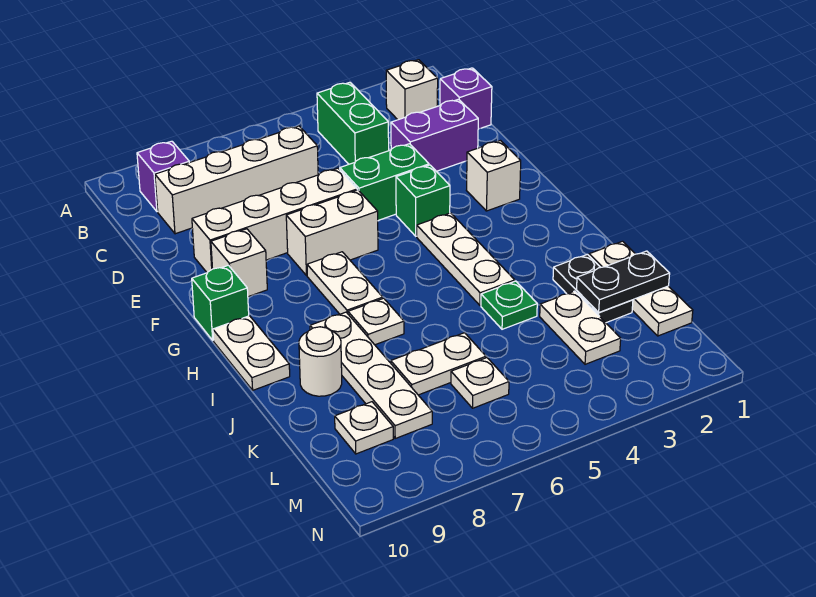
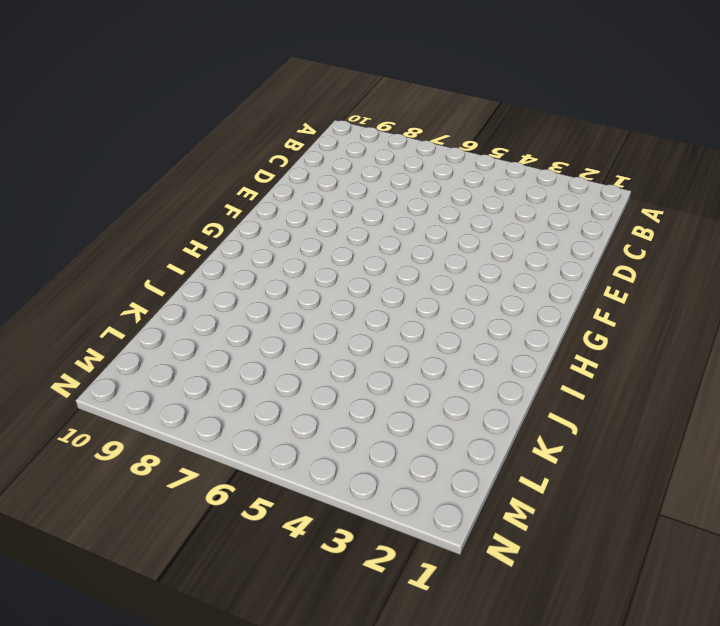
none -> white 1x1 brick [386,60,438,120]
none -> green 1x2 brick [317,82,389,164]
none -> purple 1x1 brick [137,141,189,212]

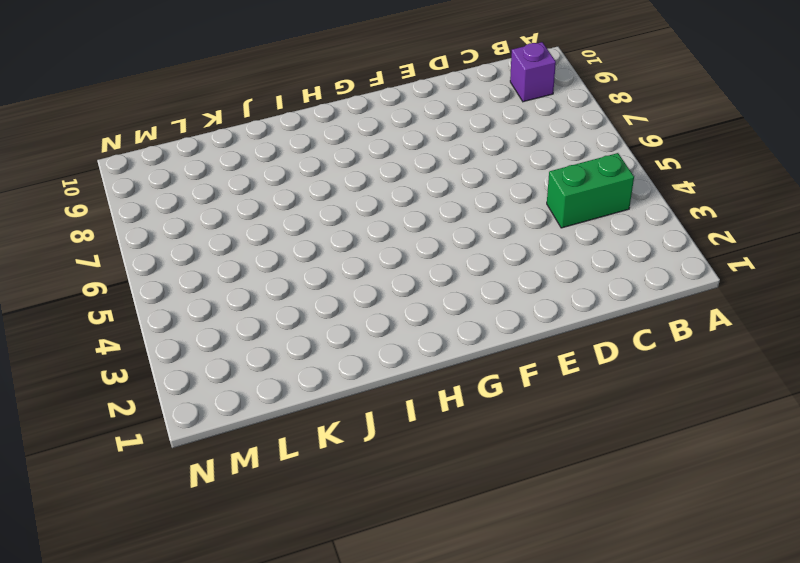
none -> white 1x1 brick [386,60,438,120]
none -> purple 1x1 brick [440,68,492,129]
none -> white 1x4 brick [155,126,318,234]

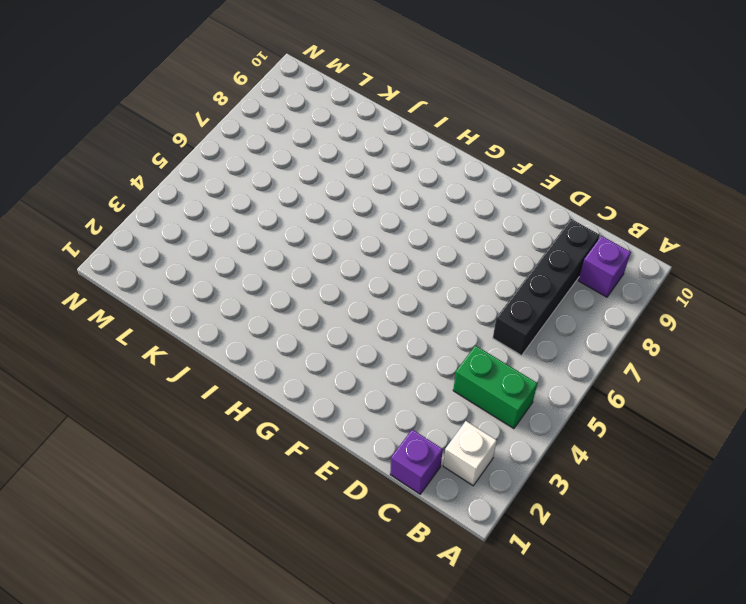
black 1x4 brick [493,219,600,355] -> white 1x4 brick [155,126,318,234]
none -> purple 1x2 brick [391,99,478,171]
none -> green 1x2 brick [340,144,429,220]
none -> white 1x4 brick [192,168,357,273]

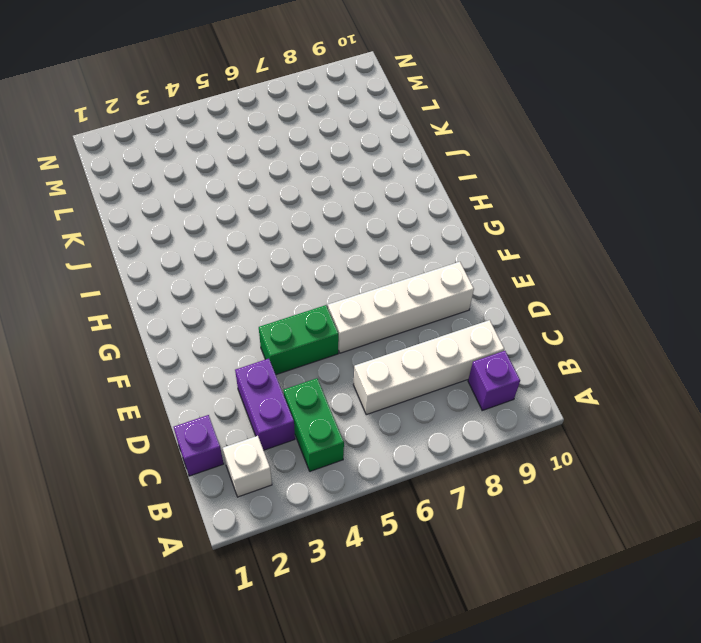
purple 1x2 brick [235,359,295,450] -> purple 1x2 brick turned to [391,99,478,171]
none -> white 1x1 brick [466,141,521,211]
none -> green 1x1 brick [396,165,450,236]
none -> white 1x2 brick [286,190,378,276]

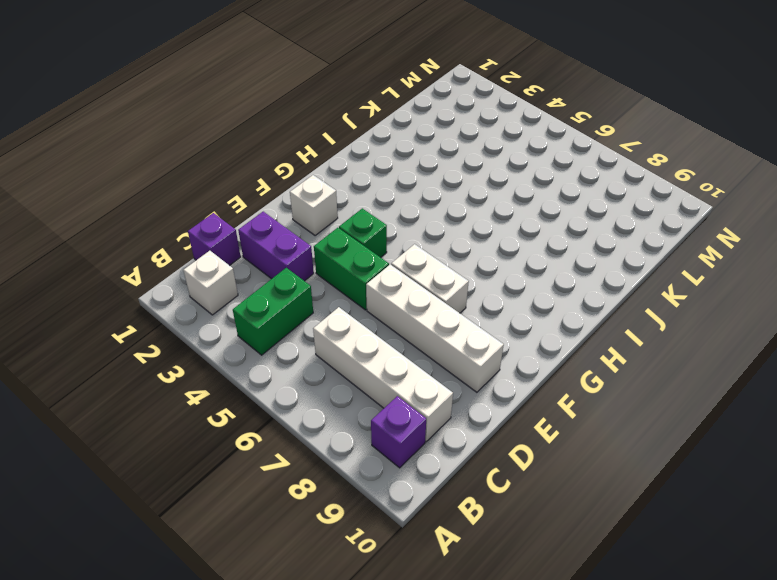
none -> white 1x1 brick [211,229,267,297]
none -> white 1x3 plate [417,213,515,305]
none -> white 1x2 plate [307,252,383,314]

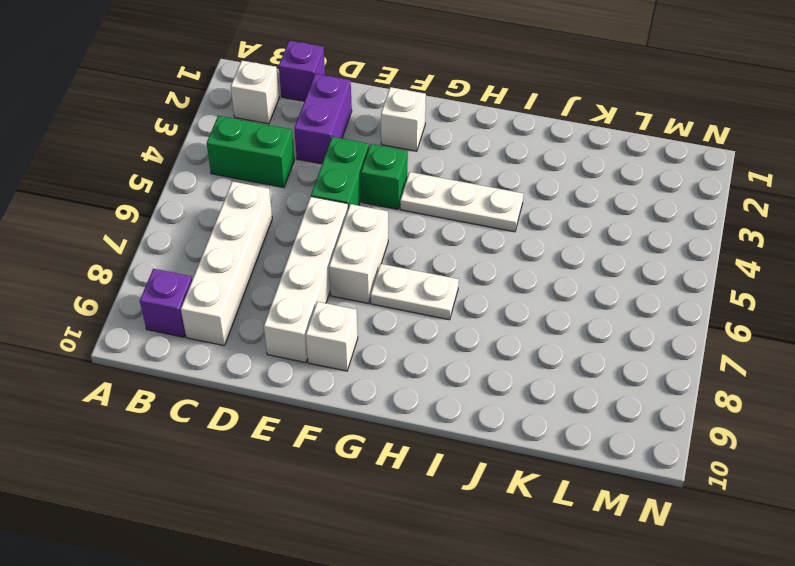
none -> green 1x1 brick [192,265,249,340]
none -> white 1x2 plate [213,316,290,390]
none -> white 1x1 plate [348,298,404,345]

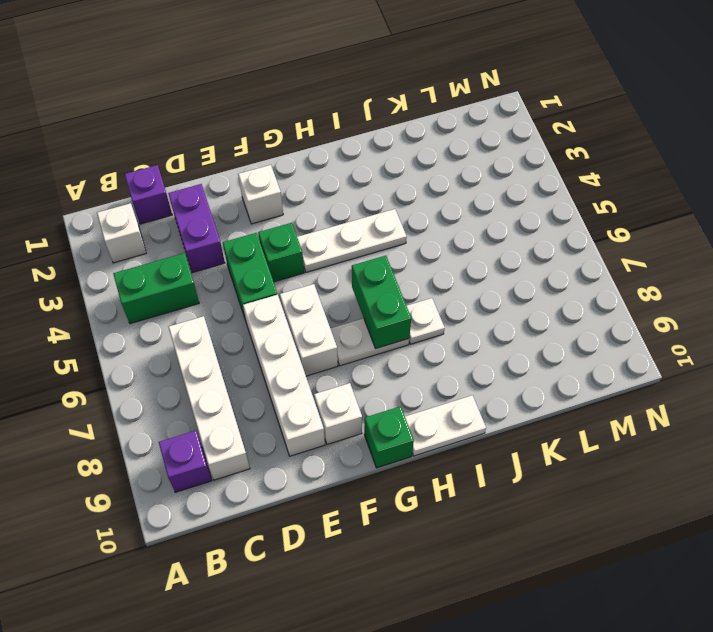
green 1x2 brick [352,256,411,349] -> none
none -> white 1x4 plate [310,312,432,438]
none -> white 1x3 plate [589,241,693,336]
none -> black 1x2 plate [553,254,633,323]

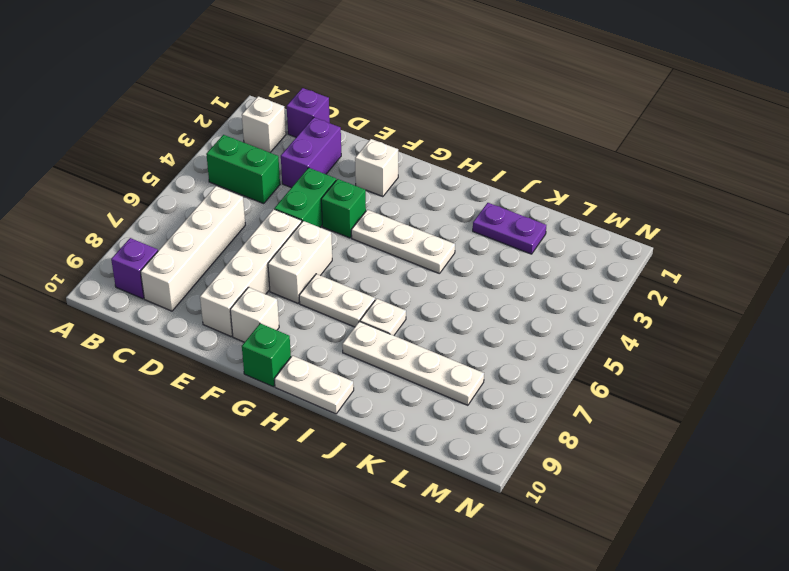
purple 1x2 plate [473,203,546,254] -> black 1x2 plate [553,254,633,323]
none -> white 1x3 plate [589,241,693,336]
none -> green 1x1 plate [481,281,537,329]
none -> white 1x1 round brick [299,327,342,396]

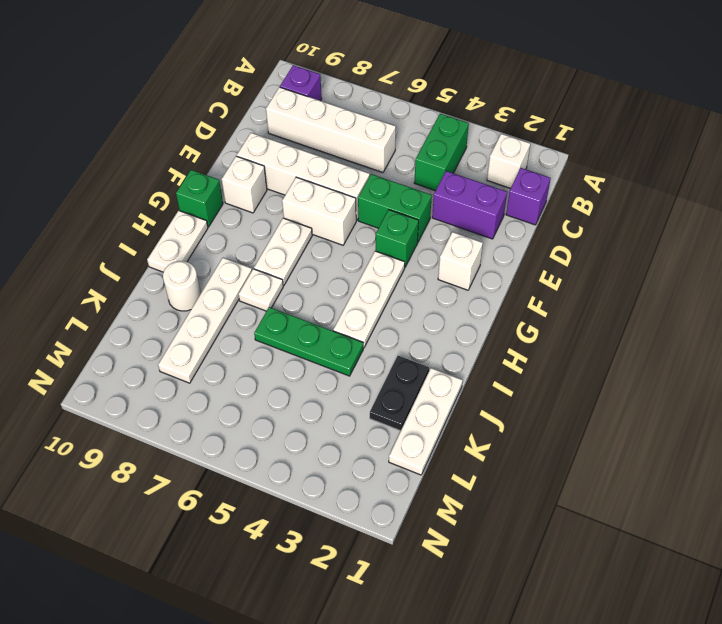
green 1x3 plate [254,307,363,376] -> green 1x1 plate [481,281,537,329]
none -> white 1x2 plate [540,291,621,364]
none -> white 1x2 plate [391,333,486,395]
none -> white 1x1 plate [451,358,509,408]

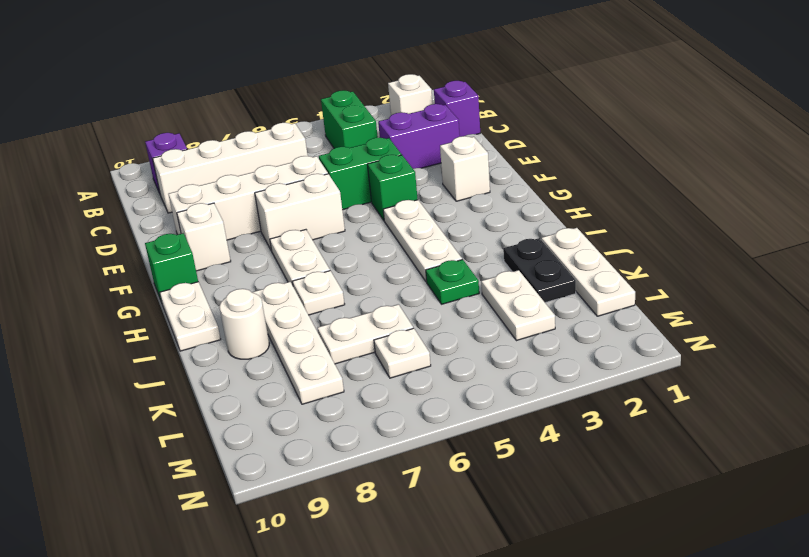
none -> white 1x1 plate [335,402,393,454]
none -> black 1x2 plate [576,251,670,313]

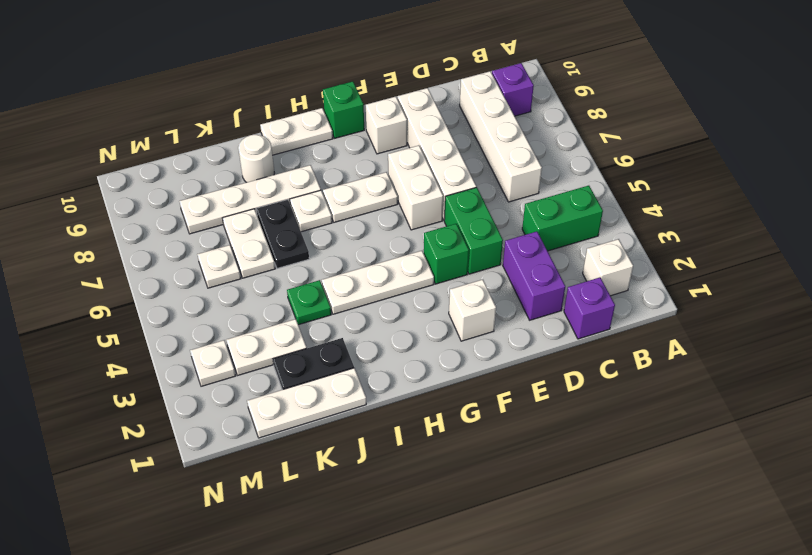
black 1x2 plate [256,200,309,268] -> black 1x2 plate moved to [576,251,670,313]
white 1x1 plate [190,340,235,386] -> white 1x1 plate moved to [335,402,393,454]

